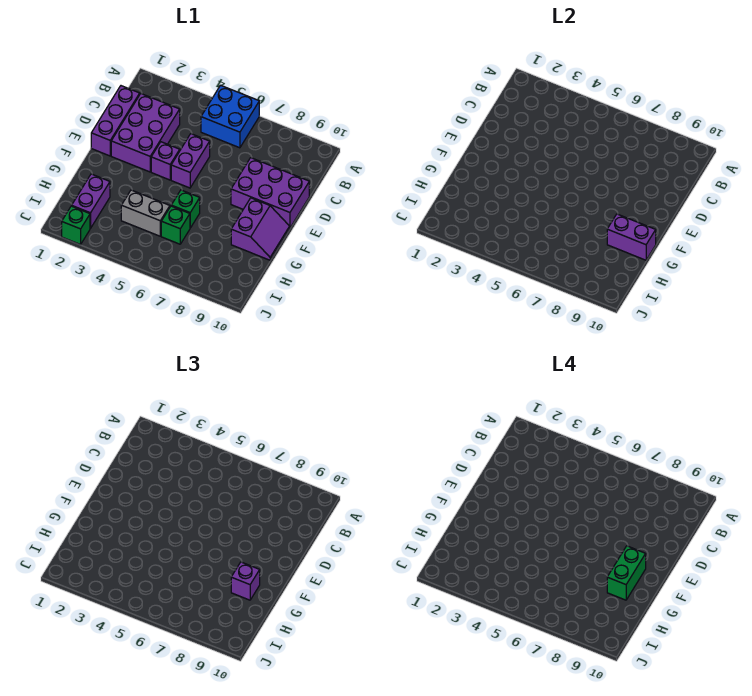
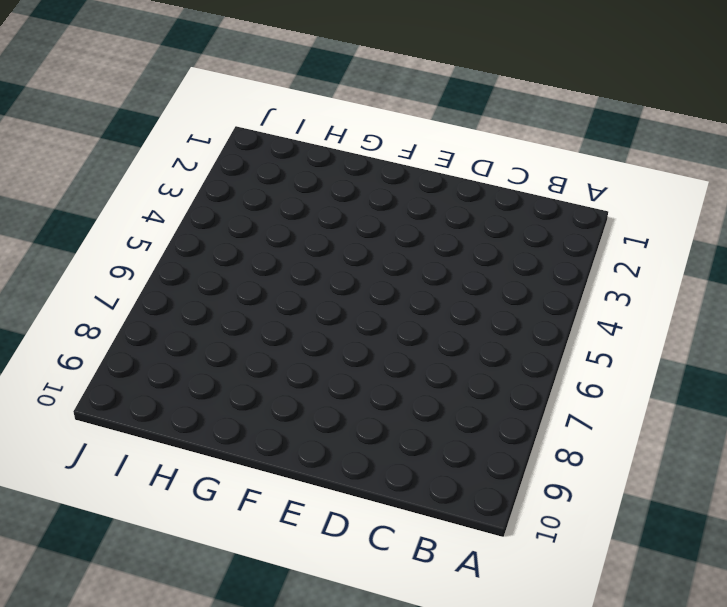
none -> blue 2x2 brick [201,85,259,148]
none -> purple 1x3 brick [91,86,140,156]
none -> purple 2x3 brick [111,94,180,172]

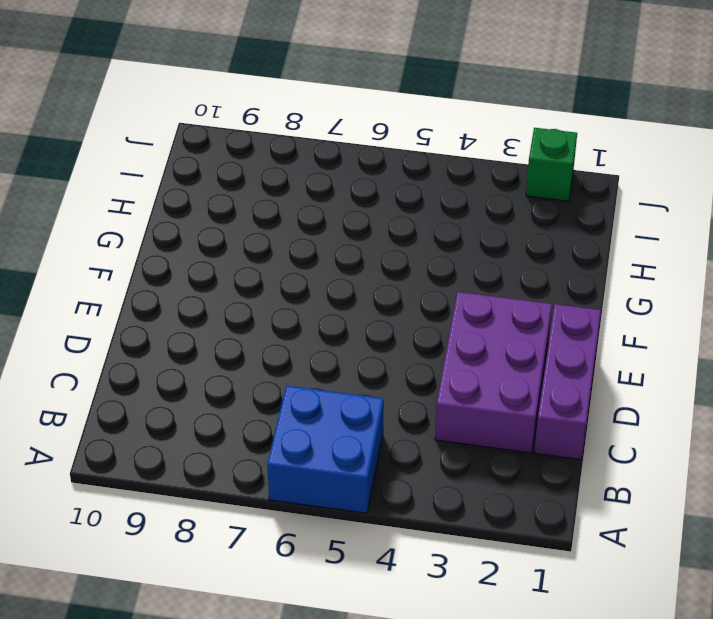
none -> purple 1x2 brick [171,134,210,188]
none -> purple 2x3 brick [231,158,309,228]
none -> purple 1x1 brick [151,142,180,180]

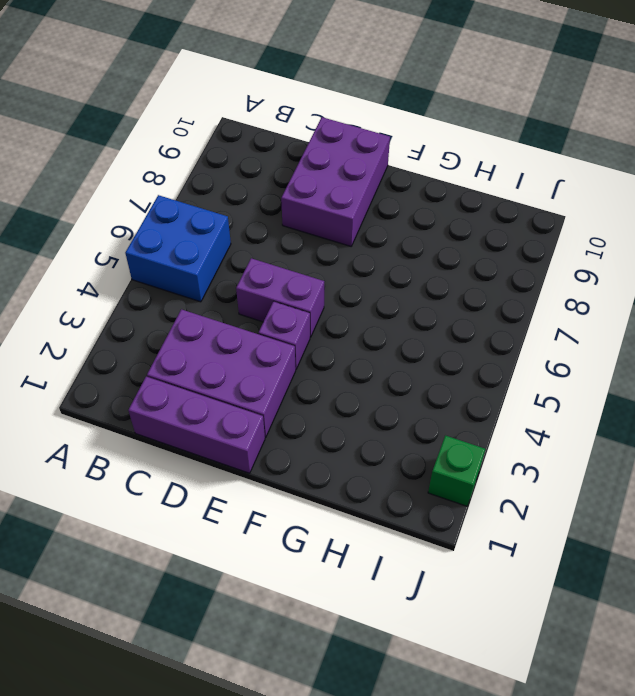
none -> purple 2x2 slope [231,198,290,260]
none -> green 1x1 brick [171,190,200,228]
none -> purple 1x2 brick [72,174,110,228]

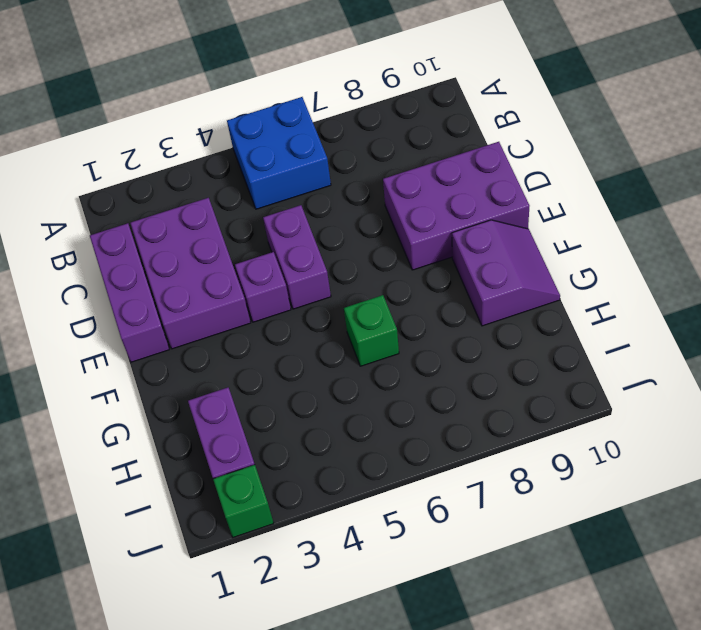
none -> grey 1x2 brick [121,190,170,236]
none -> green 1x1 brick [161,206,190,244]
none -> purple 1x2 brick [607,214,656,260]

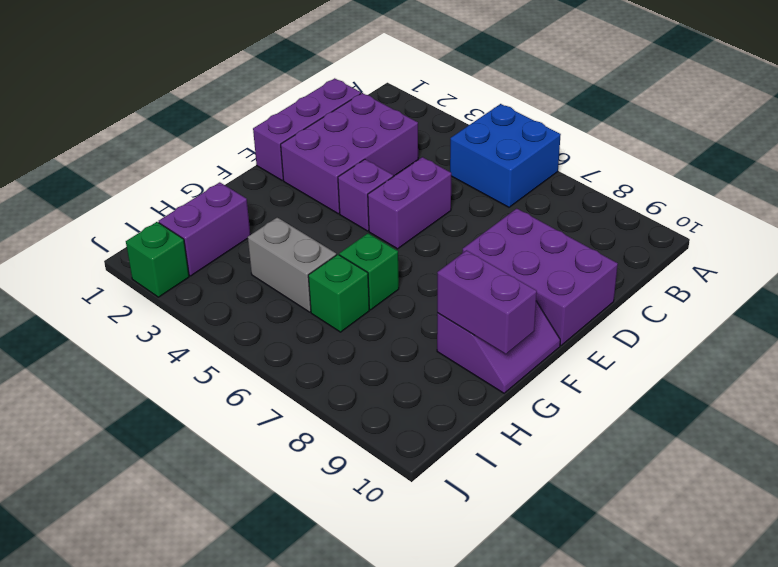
none -> purple 1x1 brick [231,562,260,600]
none -> green 1x2 brick [607,546,646,600]

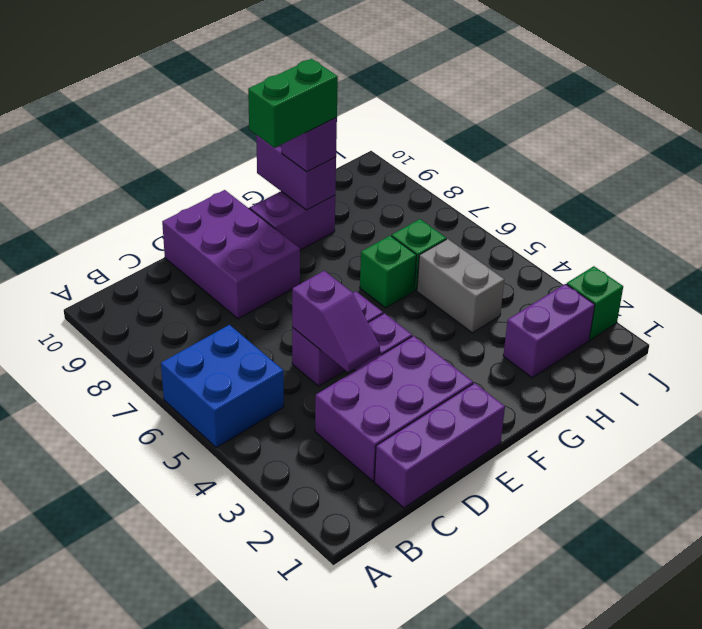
purple 1x2 slope [292,271,380,372] -> none

